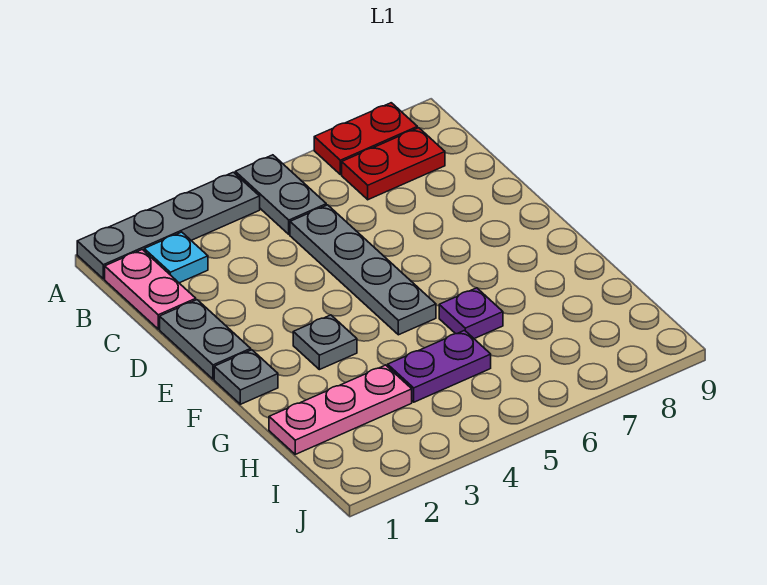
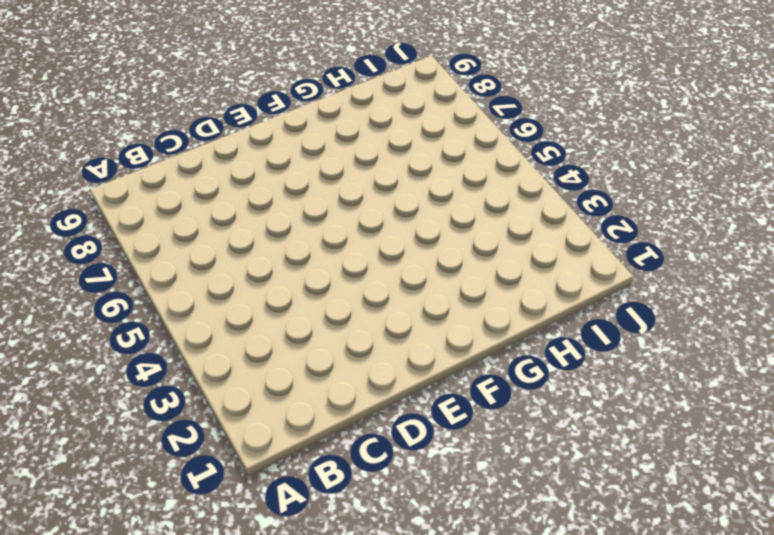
none -> grey 1x4 plate [77,172,260,279]
none -> grey 1x2 plate [235,155,326,234]
none -> red 1x2 plate [314,103,417,175]

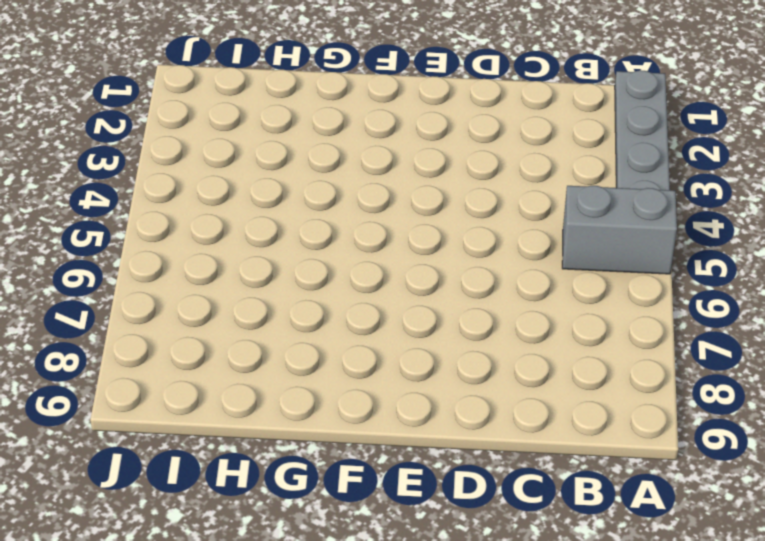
grey 1x2 brick [562,186,677,274] -> grey 1x2 plate [235,155,326,234]
none -> red 1x2 plate [314,103,417,175]
none -> pink 1x2 plate [105,250,196,329]
none -> cyan 1x1 plate [144,232,208,283]

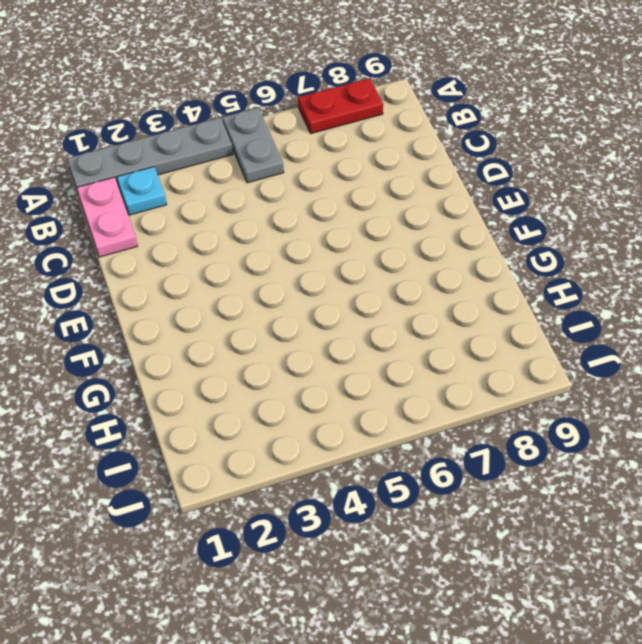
none -> red 1x2 plate [342,128,445,200]
none -> grey 1x4 plate [290,205,436,335]
none -> grey 1x2 plate [160,300,251,379]

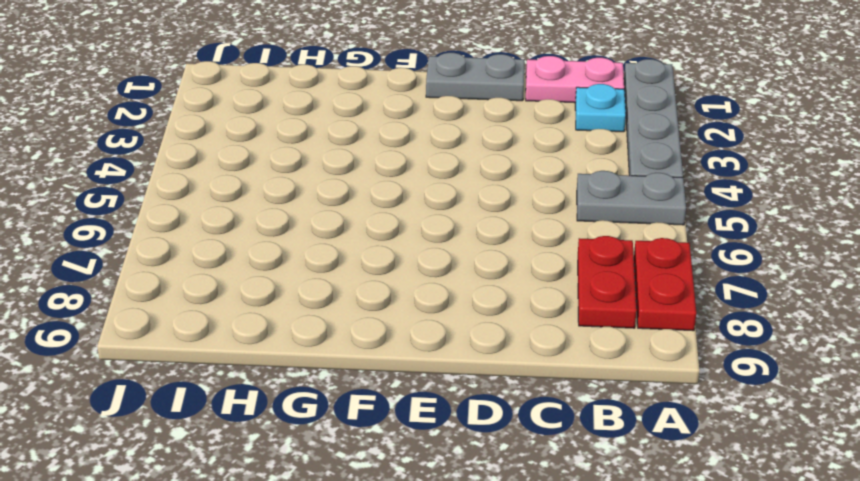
none -> grey 1x4 plate [290,205,436,335]
none -> grey 1x1 plate [214,350,278,404]
none -> grey 1x1 plate [293,315,357,370]

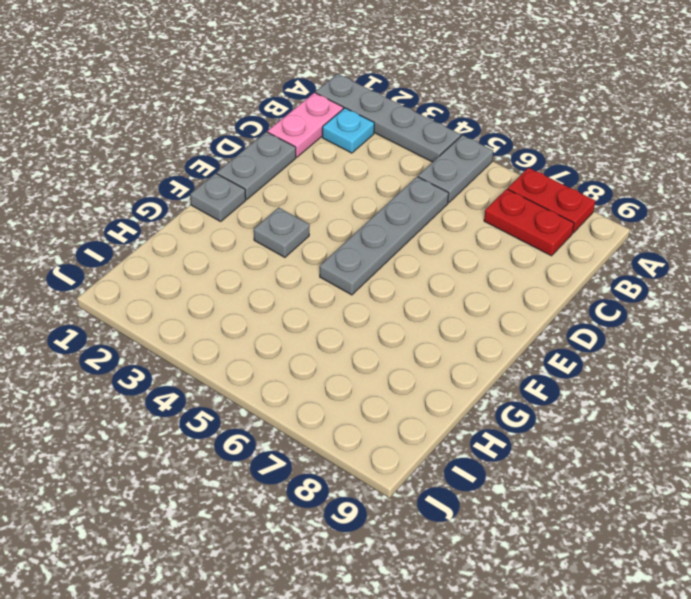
none -> purple 1x1 plate [439,288,503,339]
none -> pink 1x3 plate [269,365,412,454]
none -> purple 1x2 plate [388,330,491,402]

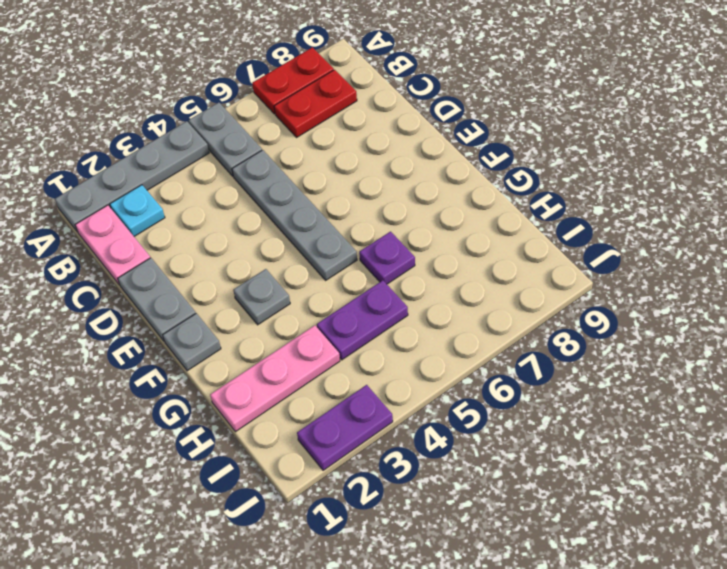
purple 1x2 plate [297,385,393,470] -> none

